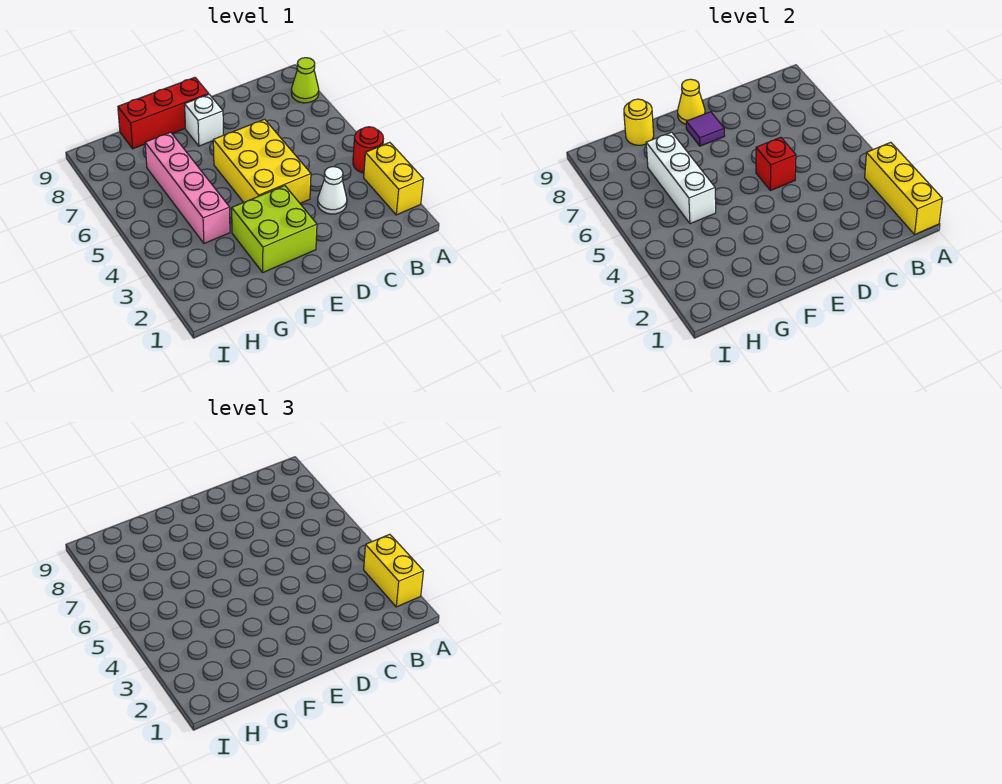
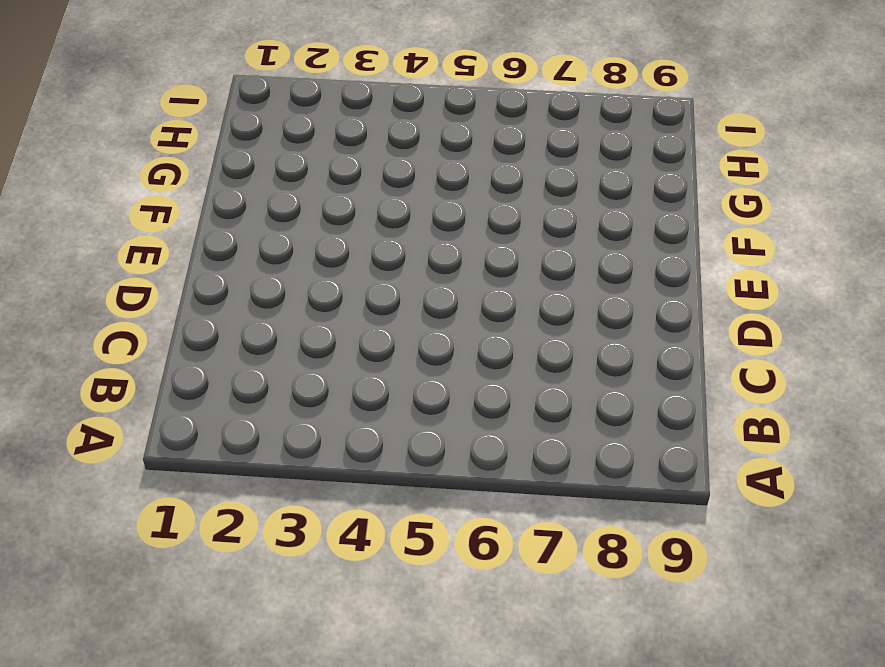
none -> yellow 1x2 brick [364,142,423,215]
none -> red 1x1 round brick [353,127,383,173]
none -> lime 1x1 cone [291,58,319,103]

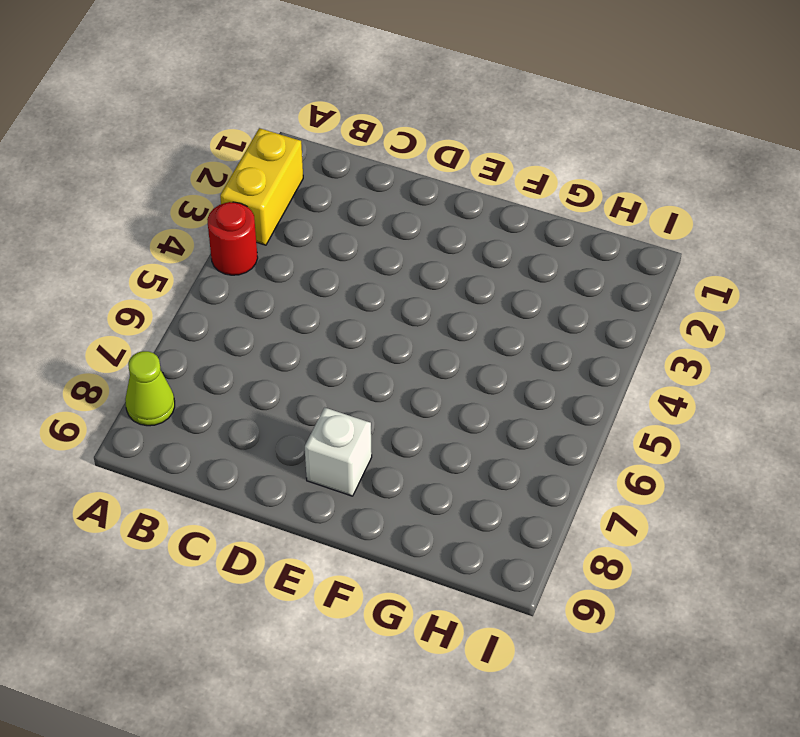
none -> white 1x1 cone [318,167,347,214]
none -> yellow 2x3 brick [213,119,311,203]
none -> lime 2x2 brick [232,186,317,272]

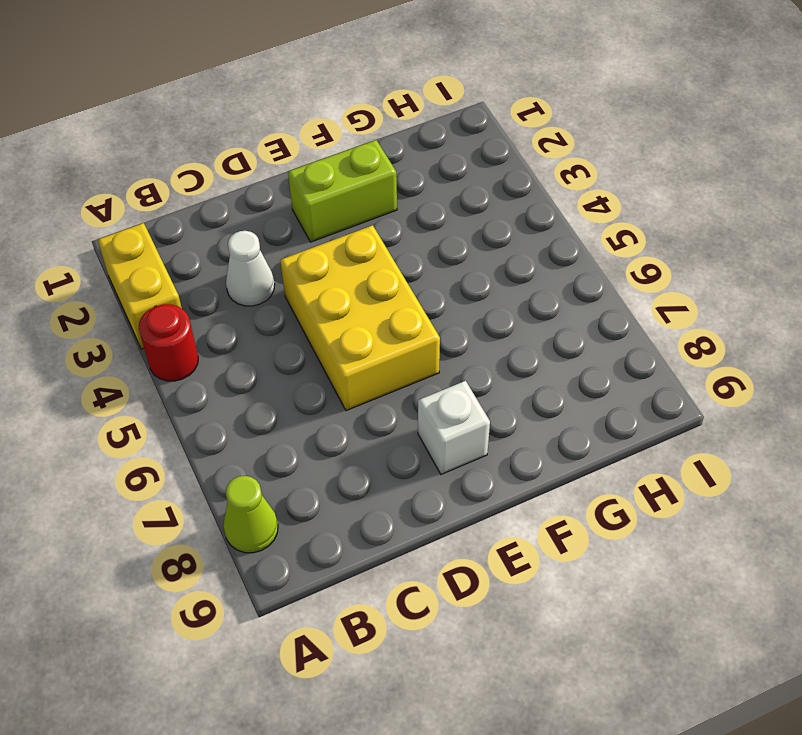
lime 1x2 brick [288,140,397,242] -> lime 2x2 brick [232,186,317,272]
none -> red 1x3 brick [118,77,209,149]
none -> pink 1x4 brick [145,132,230,243]
none -> yellow 1x3 brick [865,142,942,234]

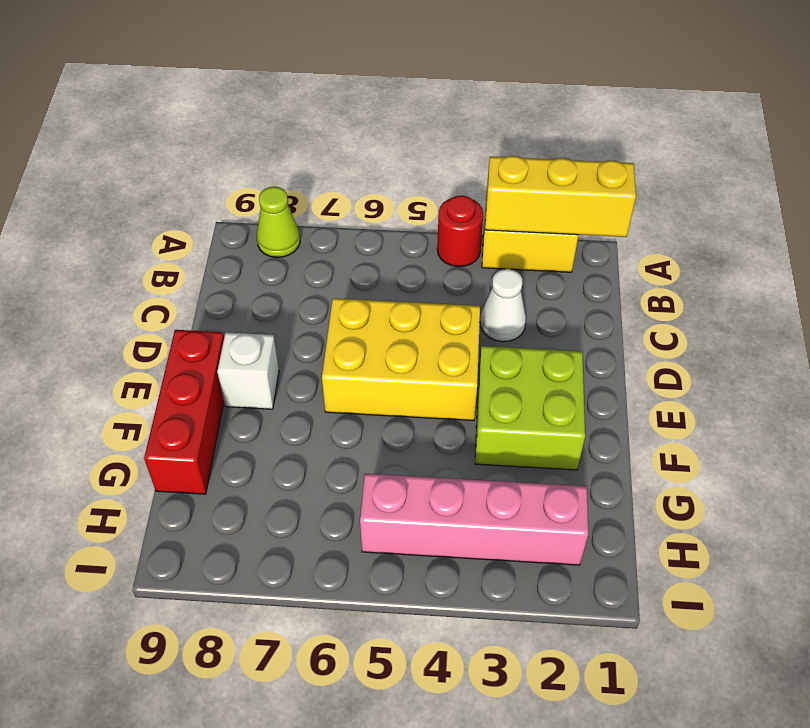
pink 1x4 brick [360,474,588,565] -> pink 1x4 brick moved to [145,132,230,243]
none -> red 1x1 brick [756,137,796,191]
none -> purple 1x1 tile [686,112,725,146]
none -> yellow 1x1 cone [678,79,705,124]

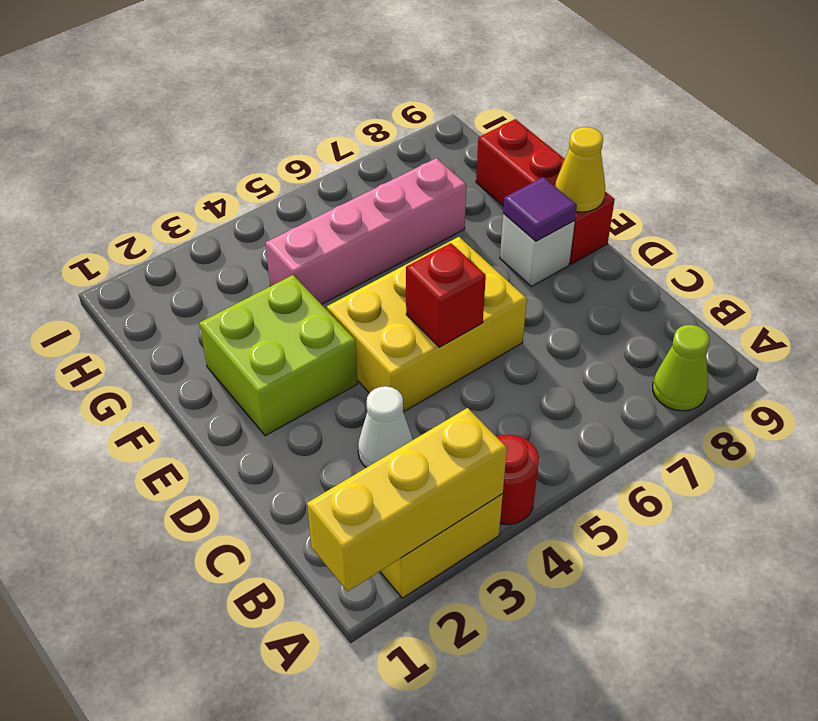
none -> white 1x3 brick [646,132,716,224]
none -> yellow 1x1 round brick [624,99,654,145]
none -> yellow 1x2 brick [364,534,423,607]

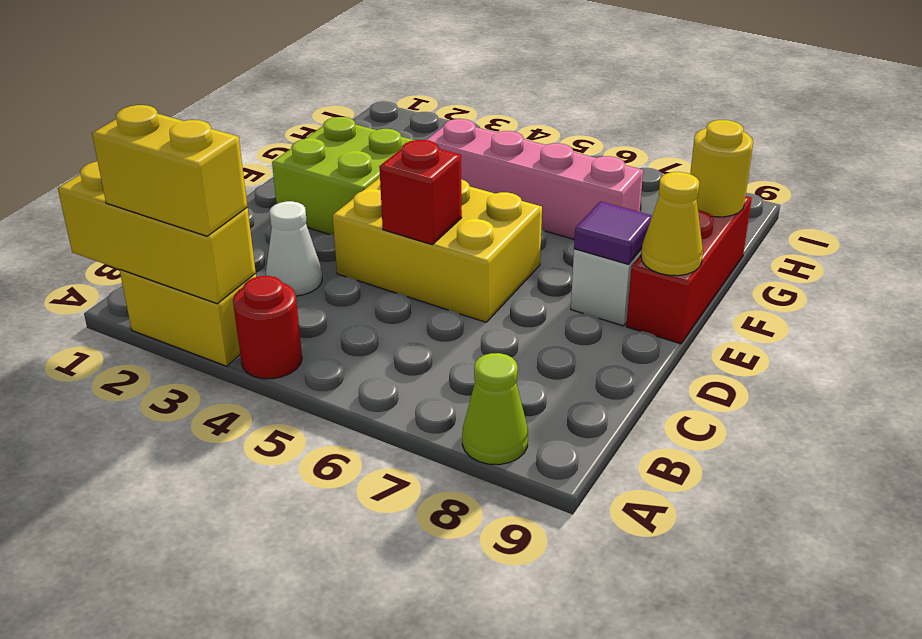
none -> white 1x3 brick [646,132,716,224]

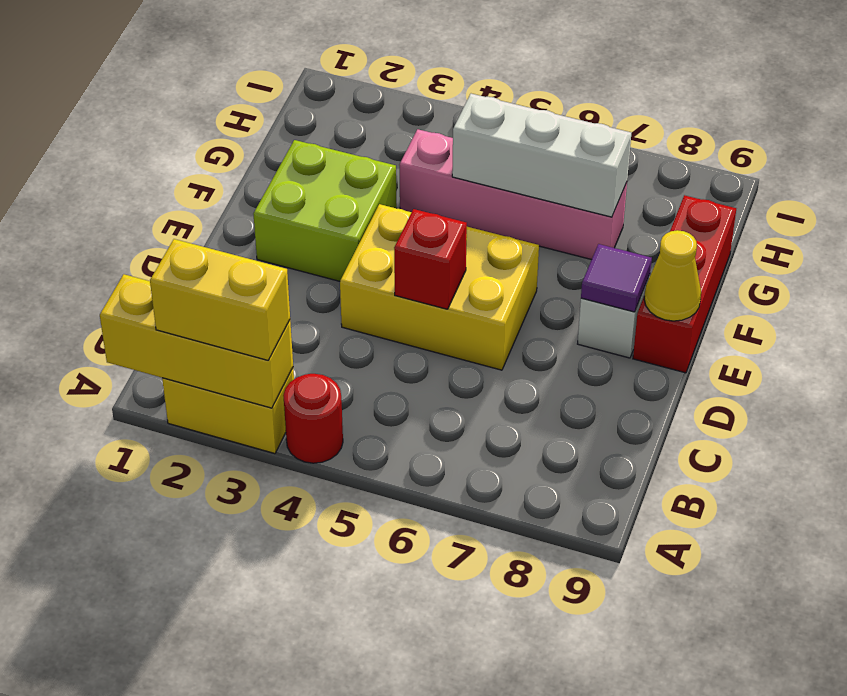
none -> lime 1x1 cone [291,58,319,103]
none -> white 1x1 cone [318,167,347,214]
none -> yellow 1x1 round brick [624,99,654,145]

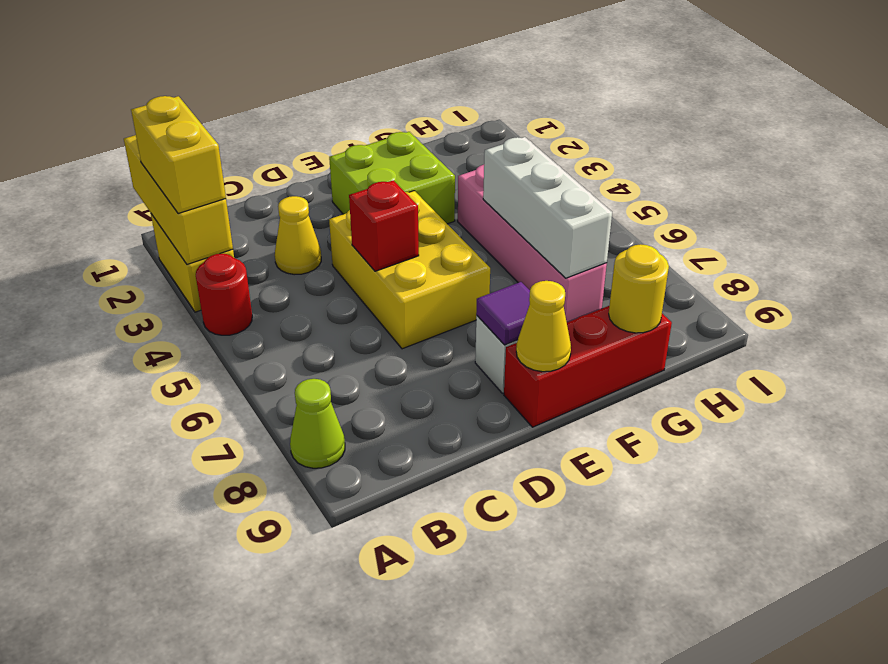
yellow 1x1 cone [275,196,321,275] -> white 1x1 cone [318,167,347,214]

